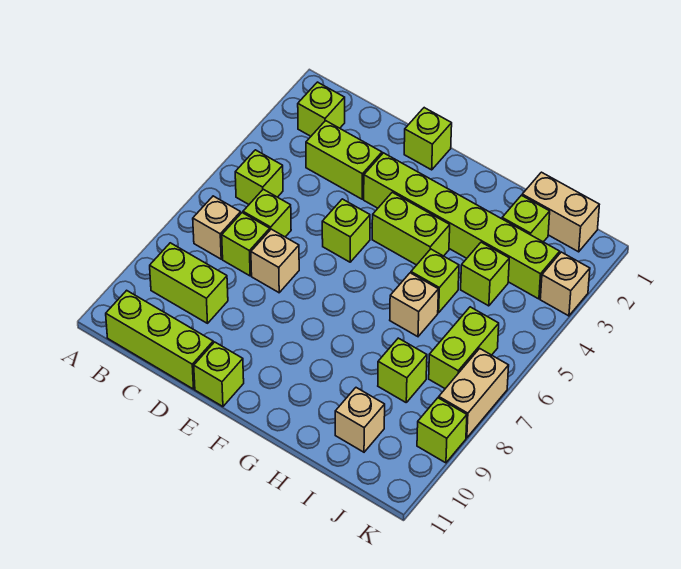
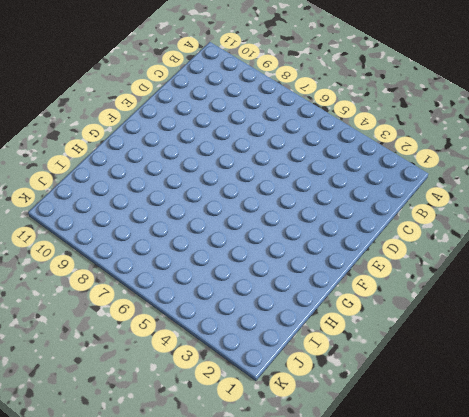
none -> lime 1x1 brick [298,82,345,136]
none -> lime 1x1 brick [235,150,283,204]
none -> tan 1x1 brick [193,196,241,259]

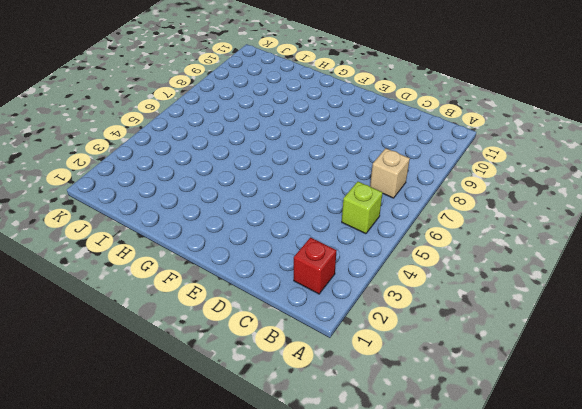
red 1x1 brick [294,238,337,294] -> lime 1x1 brick [298,82,345,136]
none -> lime 1x2 brick [150,243,228,323]
none -> lime 1x3 brick [106,290,213,389]
none -> lime 1x2 brick [306,121,382,199]

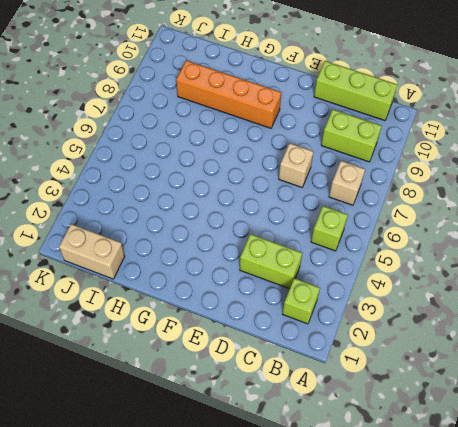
orange 1x4 brick [176,61,281,128] -> none
none -> lime 1x1 brick [243,189,291,237]
none -> lime 1x1 brick [222,213,270,276]
none -> lime 1x1 brick [404,108,452,170]

